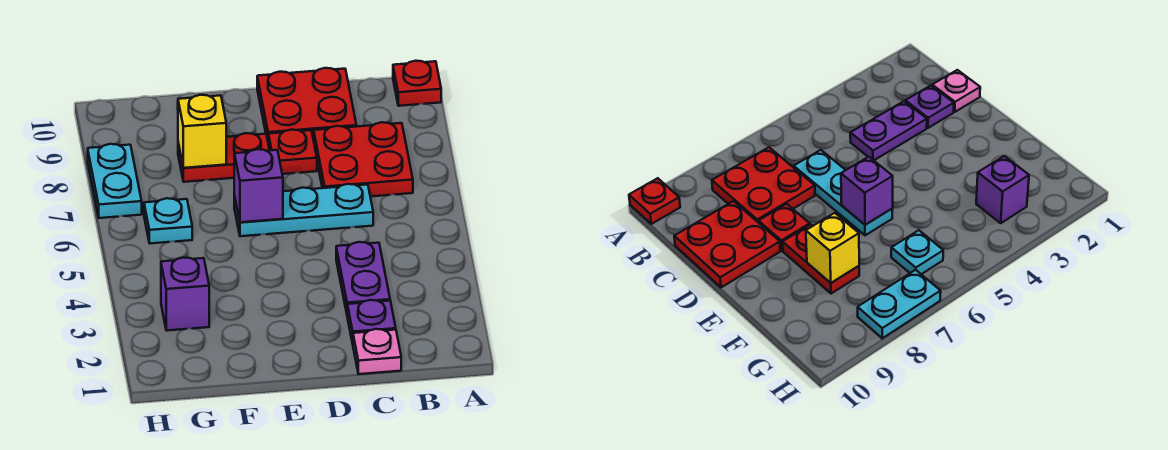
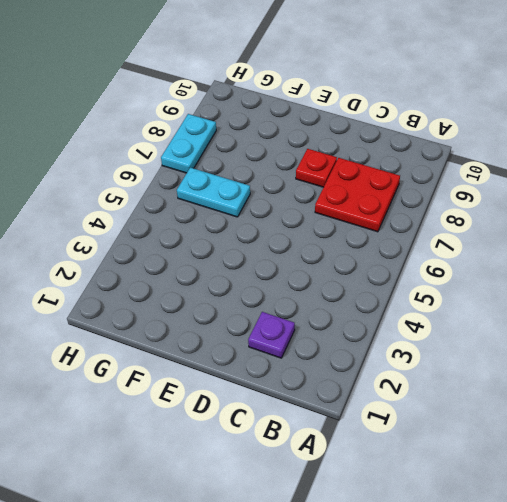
cyan 1x2 plate [177,168,250,217] -> cyan 1x1 plate [144,198,192,243]
none -> red 1x1 plate [393,61,441,106]
none -> pink 1x1 plate [353,329,401,374]
none -> purple 1x2 plate [336,242,390,313]

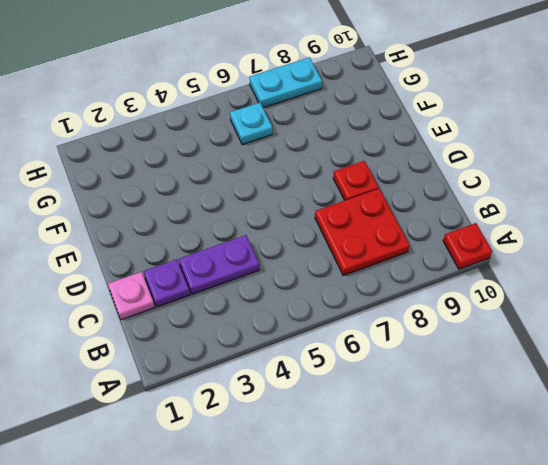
none -> cyan 1x3 plate [234,184,373,236]
none -> red 2x2 plate [257,68,356,140]
none -> red 1x2 plate [178,133,269,182]

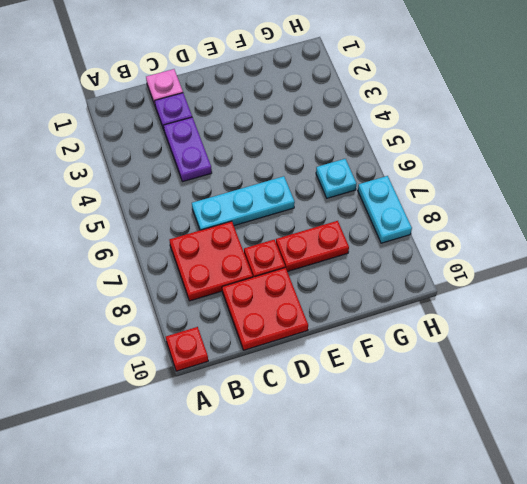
none -> purple 1x1 brick [161,257,209,331]
none -> purple 1x1 brick [234,149,283,222]
none -> yellow 1x1 brick [178,95,226,168]

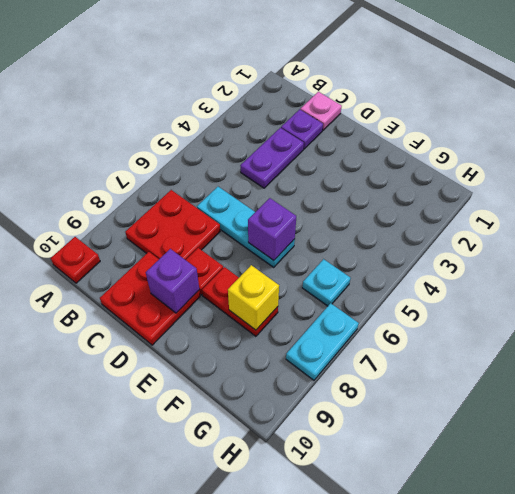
purple 1x1 brick [146,249,199,313] -> purple 1x1 brick moved to [161,257,209,331]

